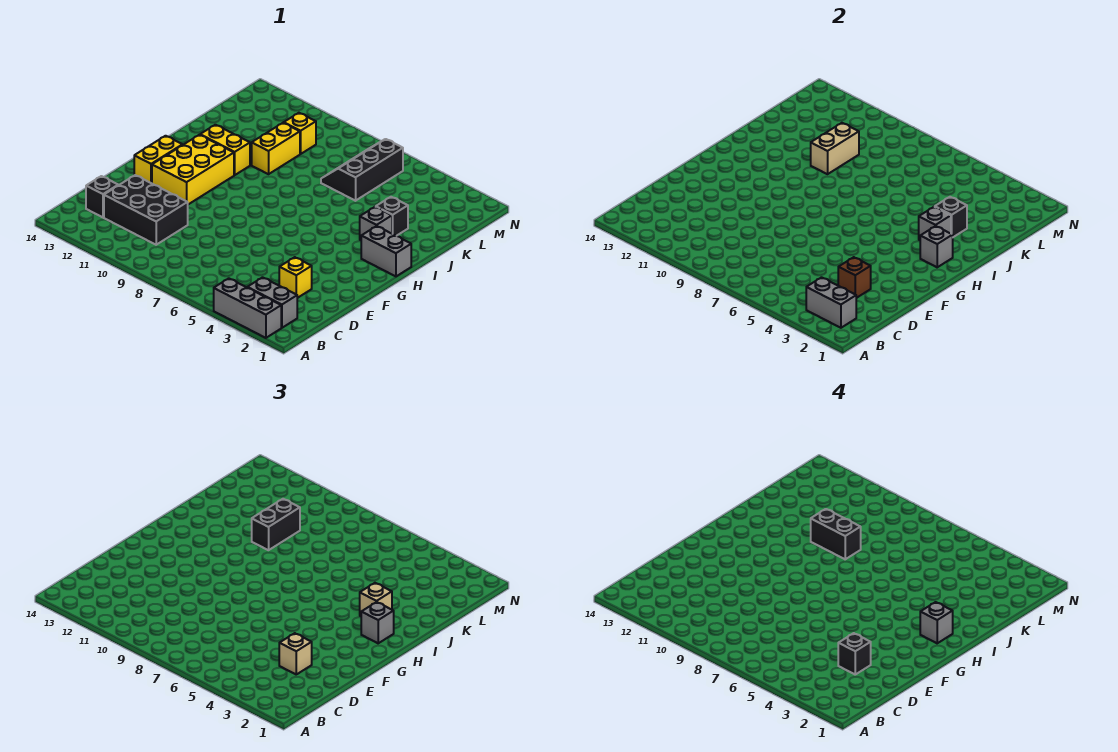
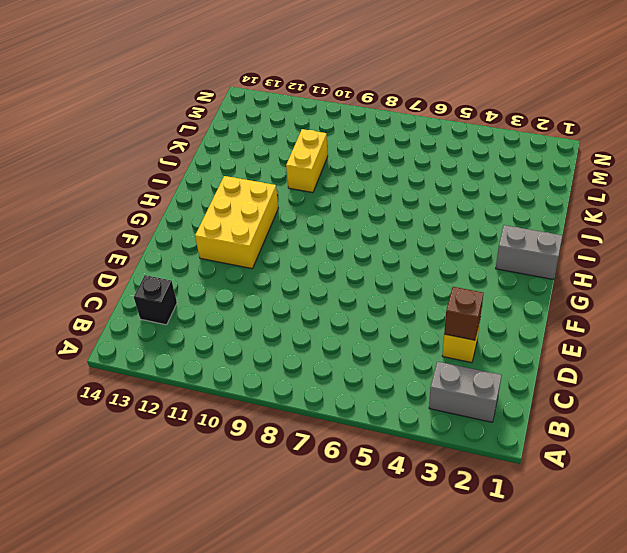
none -> grey 1x3 brick [214,278,281,338]
none -> black 2x3 brick [104,175,188,245]
none -> yellow 1x2 brick [134,136,182,183]

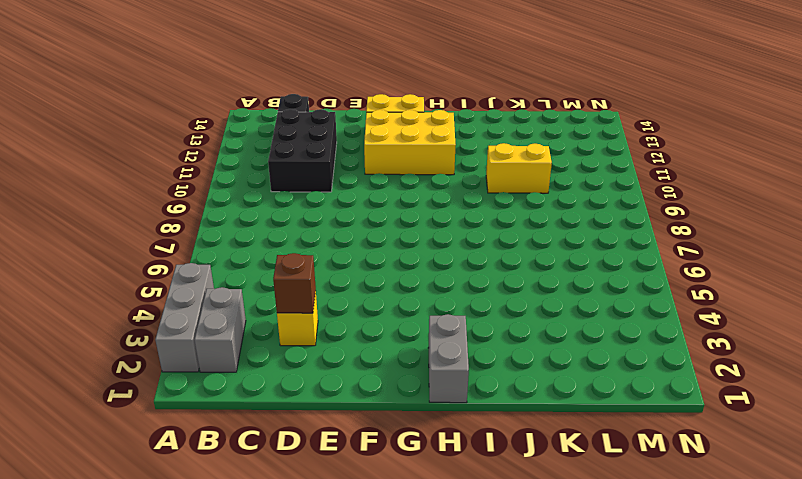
none -> grey 1x1 brick [360,207,392,240]
none -> yellow 1x2 brick [200,125,250,175]
none -> black 1x1 brick [376,197,408,236]

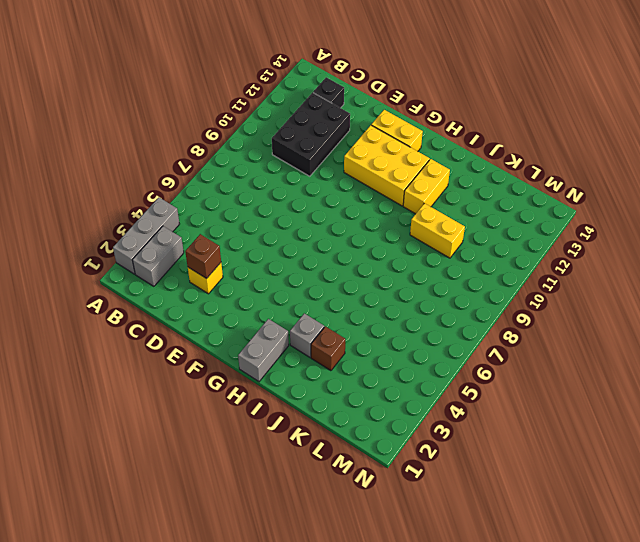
brown 1x1 brick [311,326,345,371] -> black 1x1 brick [376,197,408,236]
none -> black 2x3 slope [321,139,403,201]
none -> yellow 1x1 brick [284,113,316,154]
none -> grey 1x2 brick [806,277,856,328]

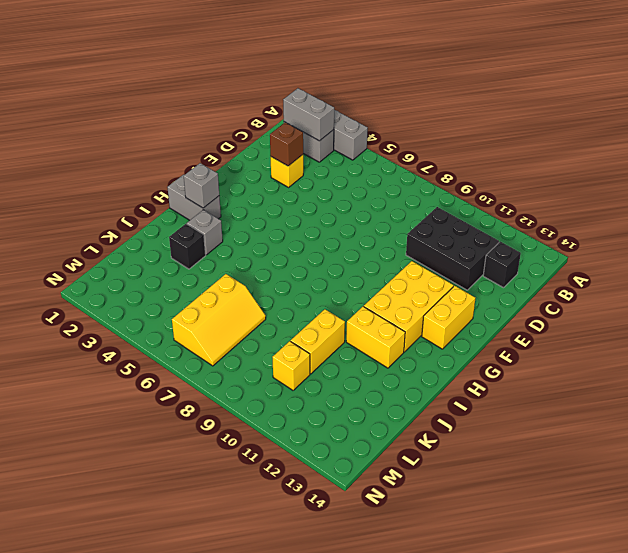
yellow 2x3 slope [172,274,266,366] -> black 2x3 slope [321,139,403,201]
none -> grey 1x1 brick [919,207,951,240]
none -> black 1x1 brick [935,197,967,237]
none -> tan 1x2 brick [811,123,859,174]

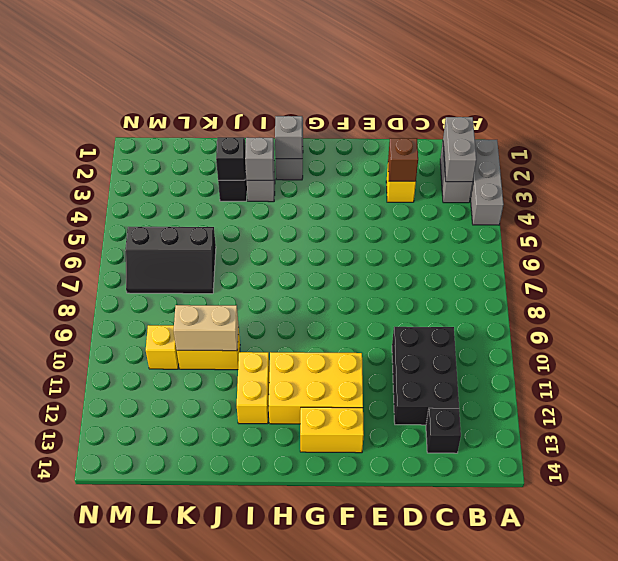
none -> tan 1x1 brick [279,633,312,674]
none -> grey 1x1 brick [361,602,394,643]
none -> tan 1x1 brick [360,583,392,616]

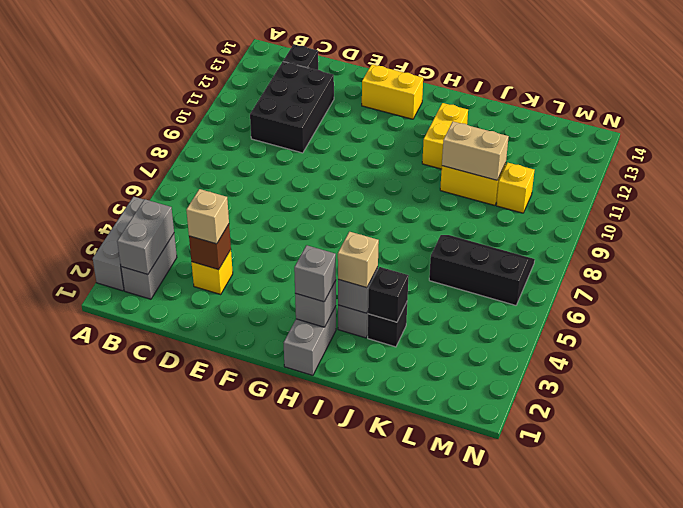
none -> yellow 2x3 brick [152,135,234,204]
none -> black 1x2 brick [252,499,300,550]
none -> black 1x1 brick [838,633,871,674]

